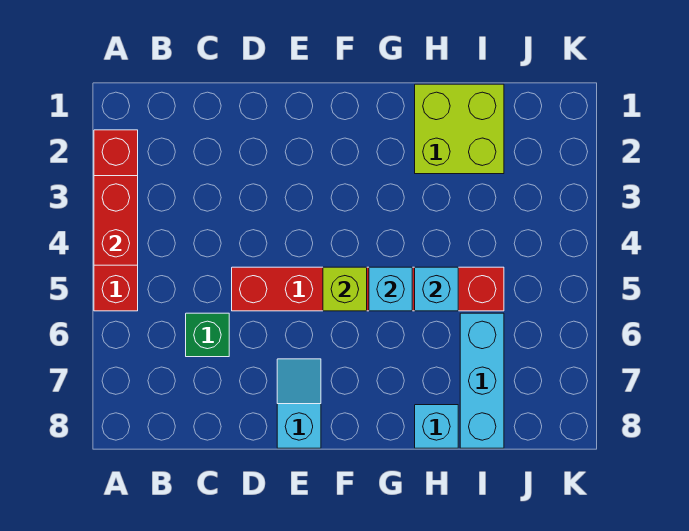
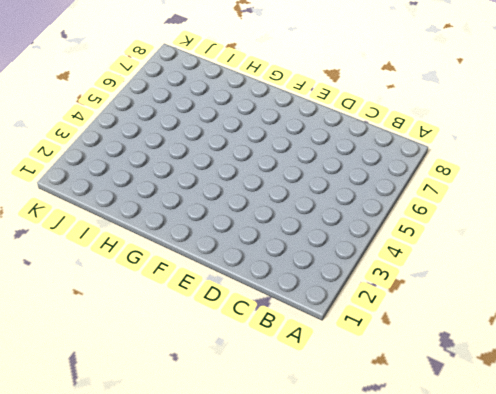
none -> red 1x4 brick [94,130,138,311]
none -> green 1x1 brick [186,313,229,357]

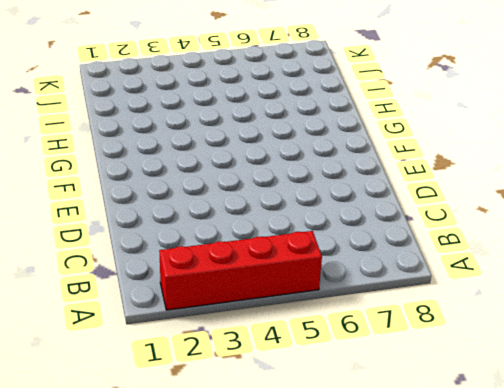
none -> green 1x1 brick [186,313,229,357]
none -> red 1x6 brick [232,267,504,311]

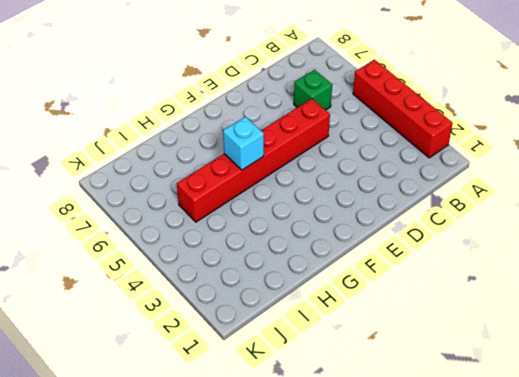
none -> cyan 1x2 slope [277,359,321,448]
none -> lime 2x2 brick [415,84,504,174]

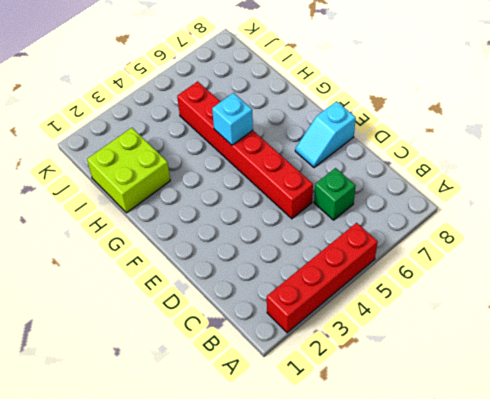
none -> cyan 1x1 brick [415,405,458,448]
none -> cyan 1x3 brick [460,313,504,448]

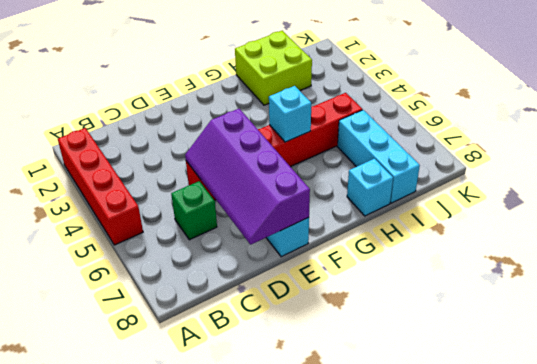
purple 2x4 slope [185,109,310,245] -> none
none -> red 1x2 brick [94,176,138,265]
none -> lime 1x1 brick [323,267,367,311]

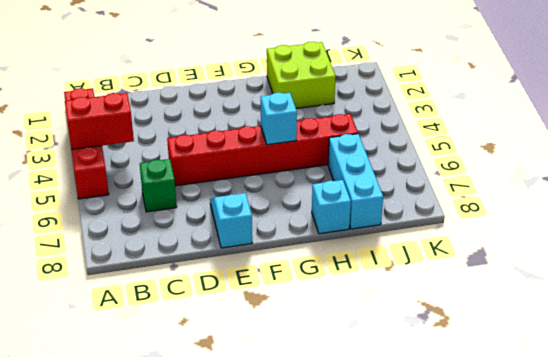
red 1x2 brick [65,93,134,150] -> red 1x2 brick turned to [94,176,138,265]
none -> lime 1x1 brick [323,267,367,311]
none -> cyan 1x1 brick [415,267,458,311]

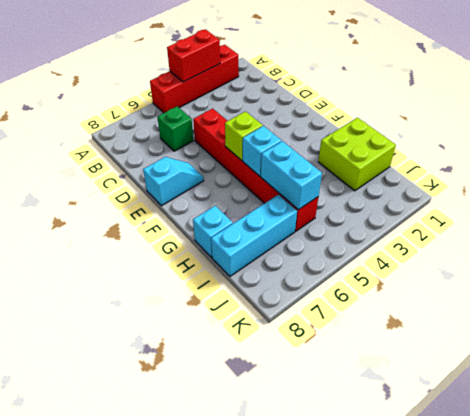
cyan 1x2 brick [261,141,322,210] -> cyan 1x1 brick [415,267,458,311]

